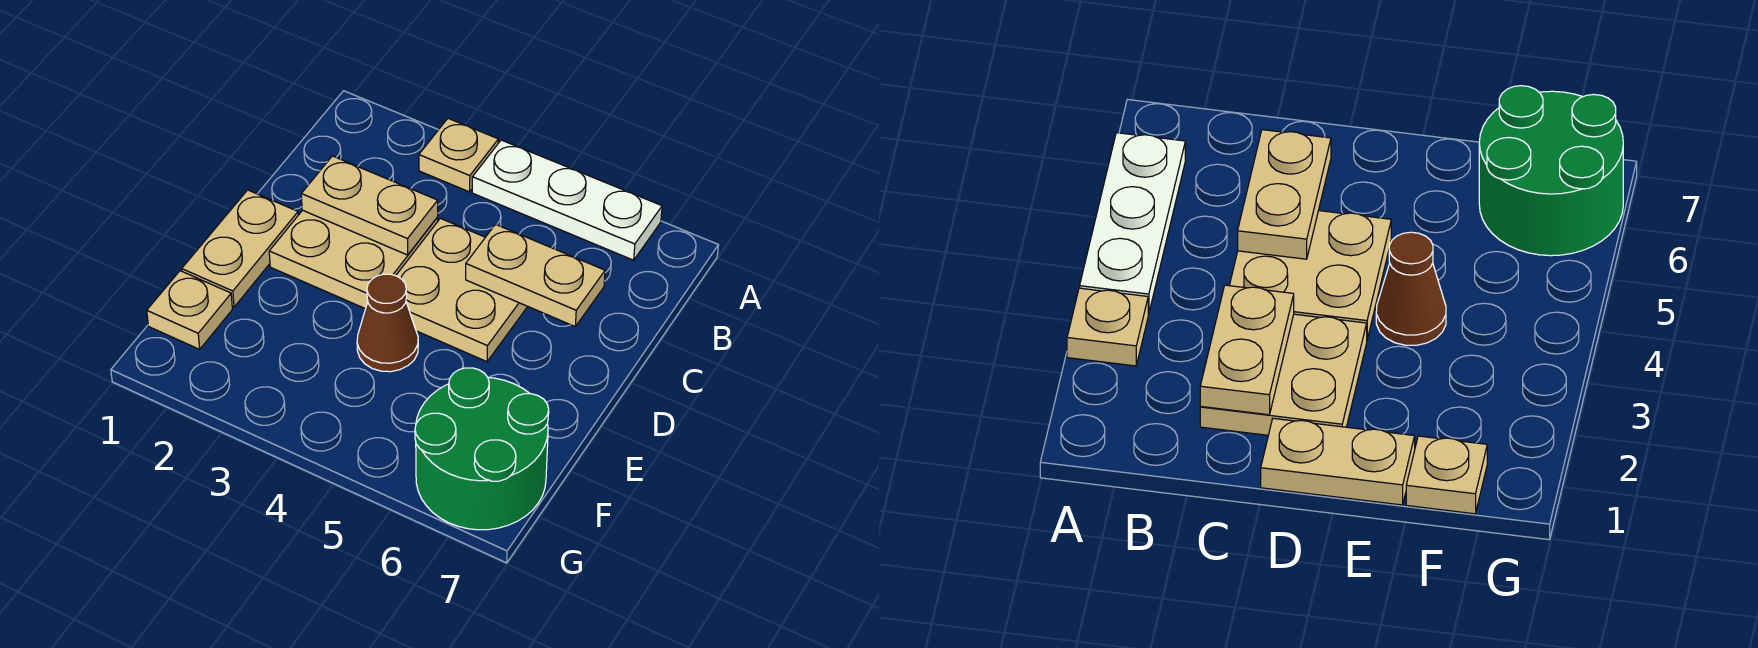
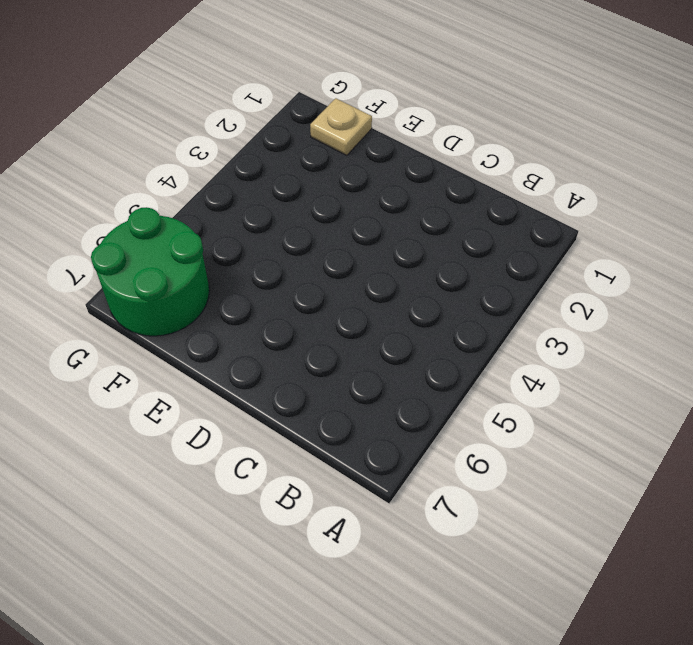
none -> tan 1x1 plate [419,118,498,192]
none -> white 1x3 plate [472,140,662,260]

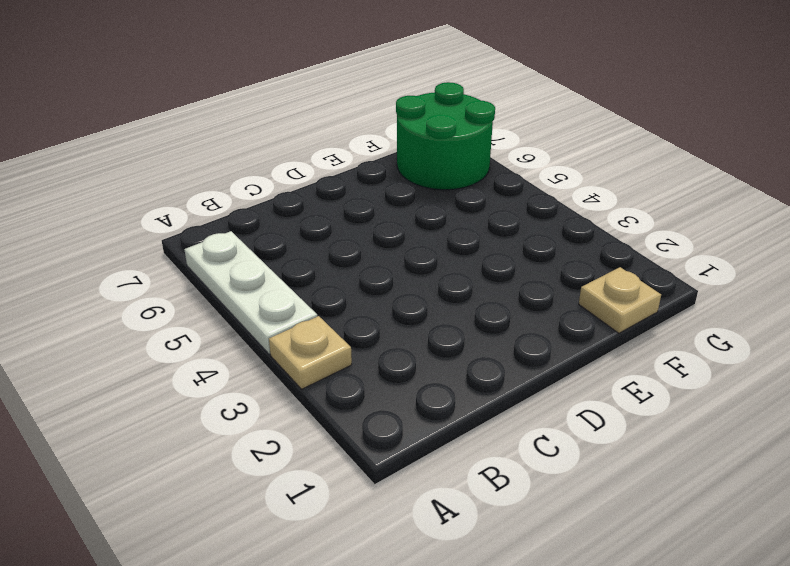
none -> tan 2x2 plate [269,210,438,309]
none -> tan 2x2 plate [396,218,527,362]

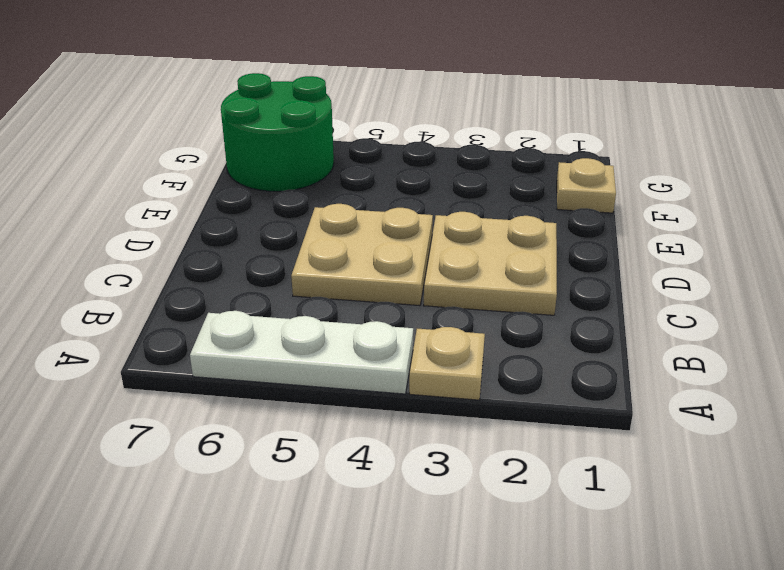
none -> tan 1x2 plate [182,190,298,307]
none -> brown 1x1 cone [357,274,418,372]

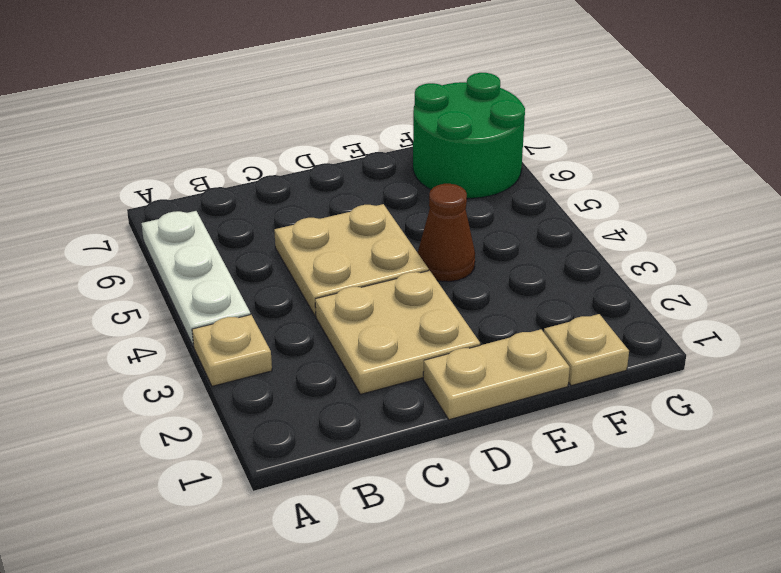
none -> tan 1x2 plate [301,156,438,255]
none -> tan 1x2 plate [466,224,605,326]

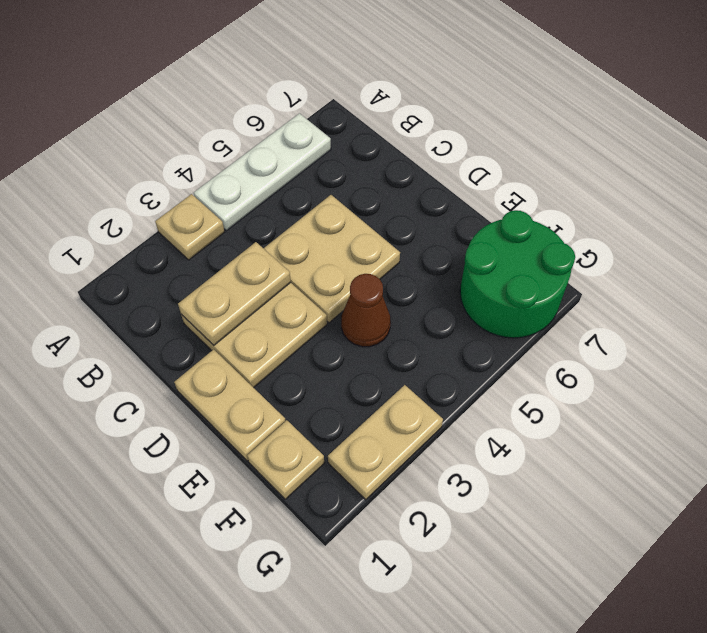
tan 1x2 plate [328,385,443,500] -> tan 1x2 plate moved to [466,224,605,326]

